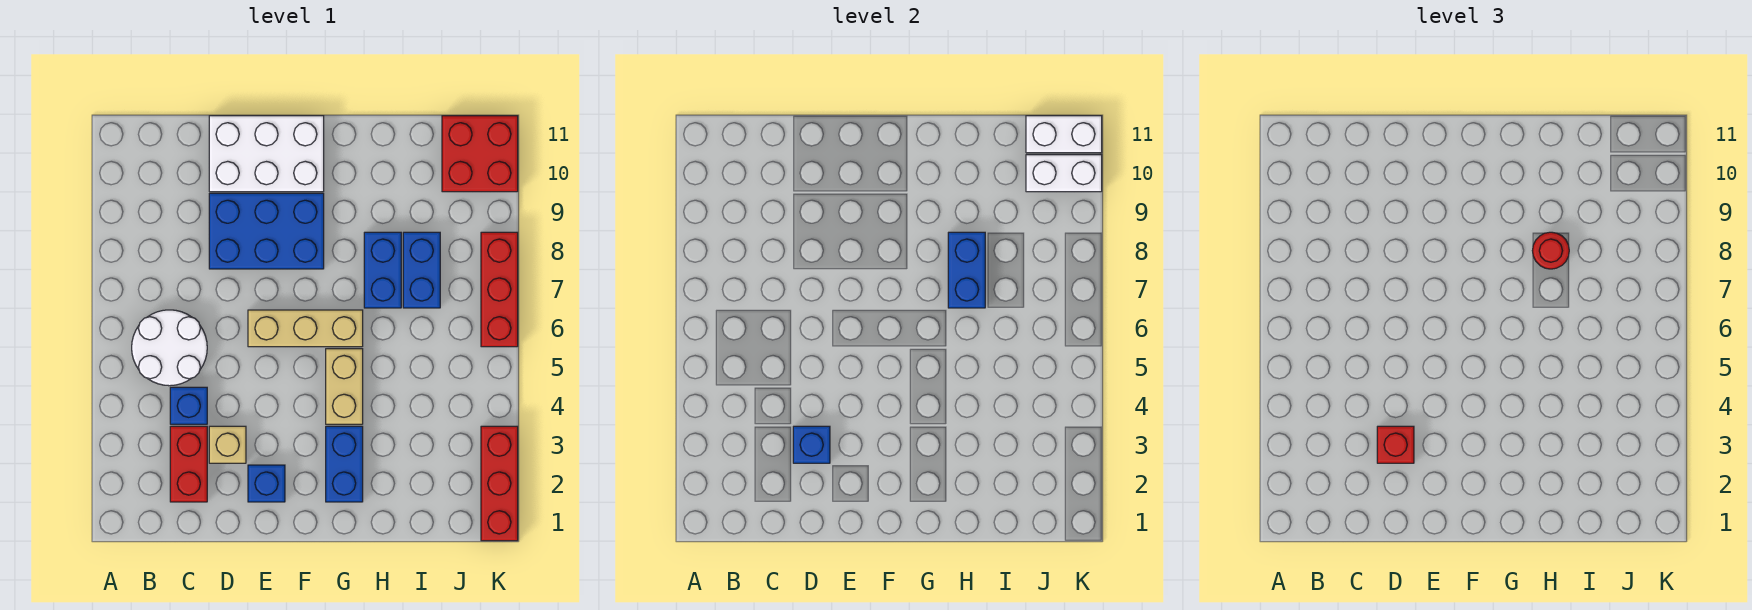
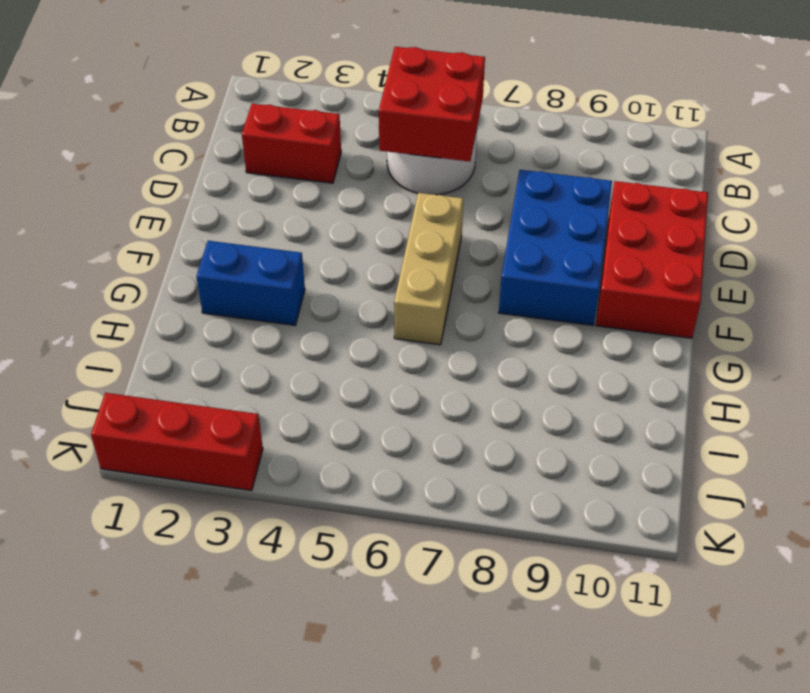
red 2x2 brick [379,47,485,161] -> red 2x2 brick moved to [442,116,518,192]
red 2x3 brick [596,181,708,338] -> white 2x3 brick [209,116,324,192]
none -> blue 1x1 brick [170,387,207,424]
none -> tan 1x1 brick [209,426,246,463]
none -> blue 1x1 brick [248,465,285,502]

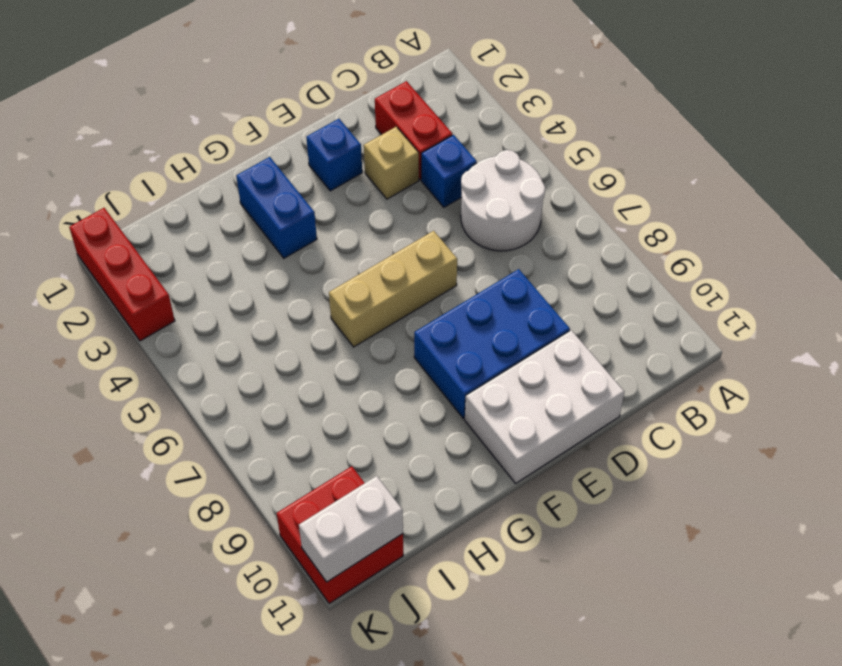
none -> tan 1x2 brick [326,349,363,424]
none -> blue 1x2 brick [364,232,401,308]
none -> blue 1x2 brick [403,232,440,308]

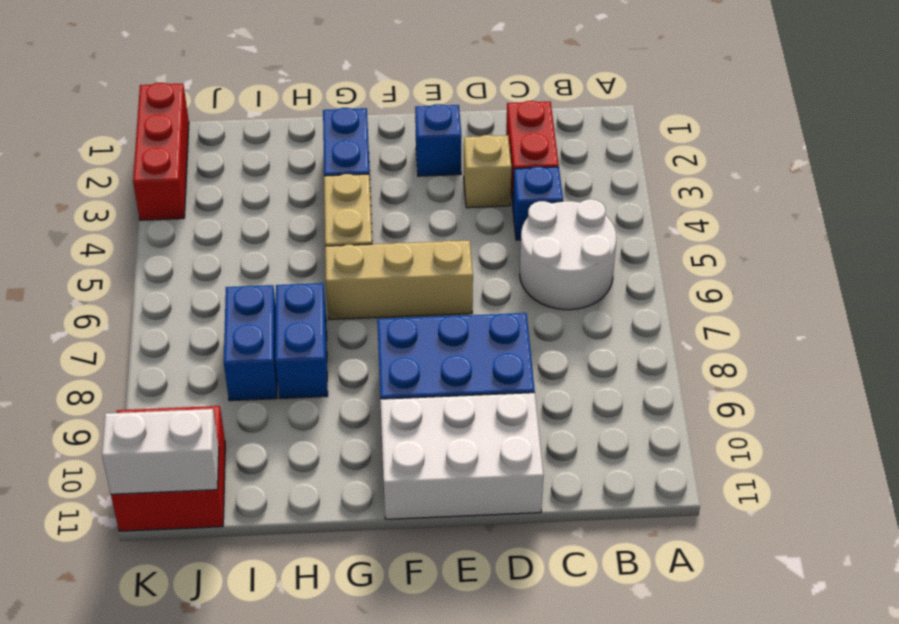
none -> red 1x3 brick [481,232,518,347]
none -> blue 1x1 brick [793,426,830,463]
none -> blue 1x2 brick [948,232,985,308]

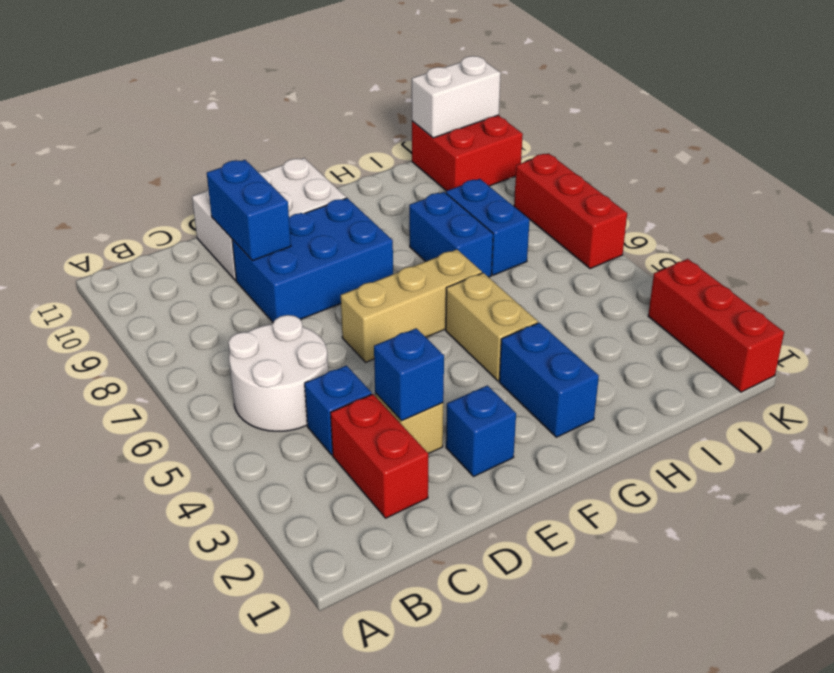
blue 1x2 brick [207,160,291,261] -> blue 1x2 brick moved to [948,232,985,308]
none -> white 1x2 brick [1026,155,1102,192]
none -> red 1x1 brick [1377,426,1414,463]
none -> red 1x1 round brick [1532,232,1569,269]

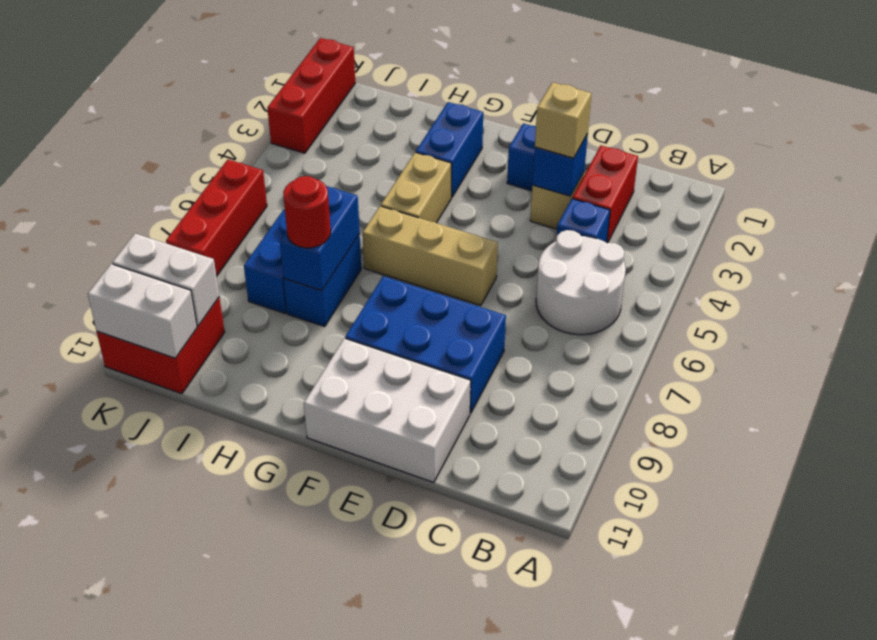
tan 1x1 brick [535,82,592,158] -> red 1x1 brick [1377,426,1414,463]

